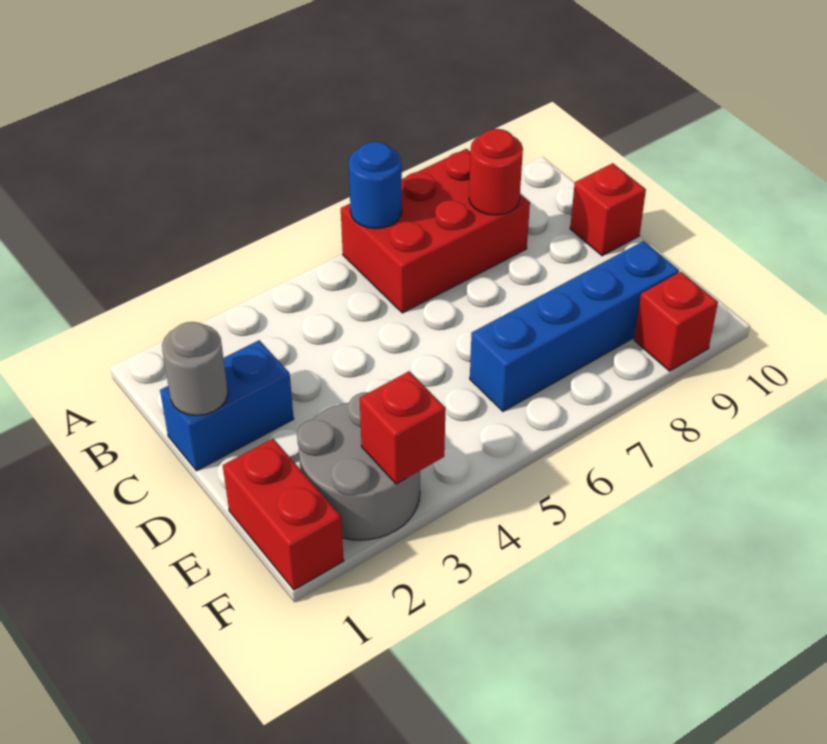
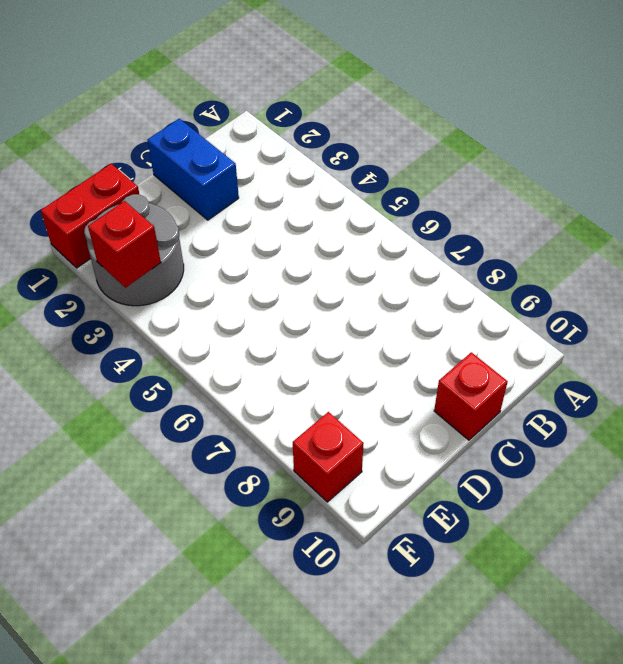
none -> red 2x3 brick [341,149,530,313]
none -> blue 1x4 brick [470,241,679,411]

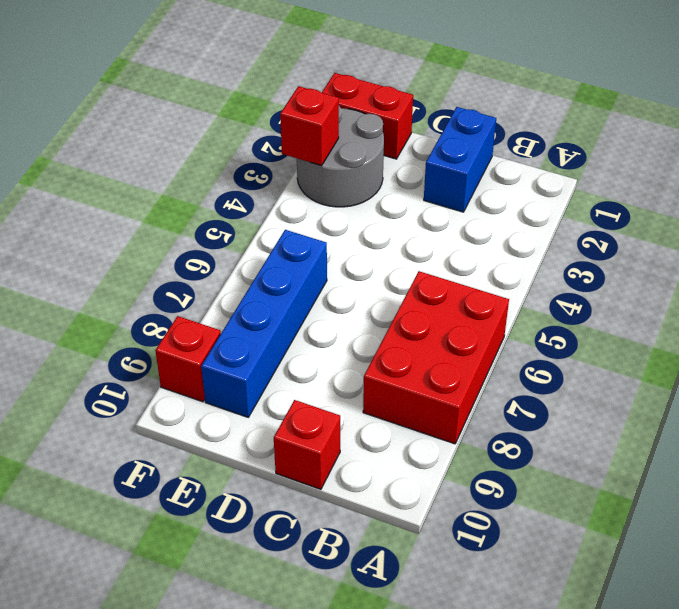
none -> blue 1x1 round brick [349,142,402,228]
none -> red 1x1 round brick [469,129,523,215]

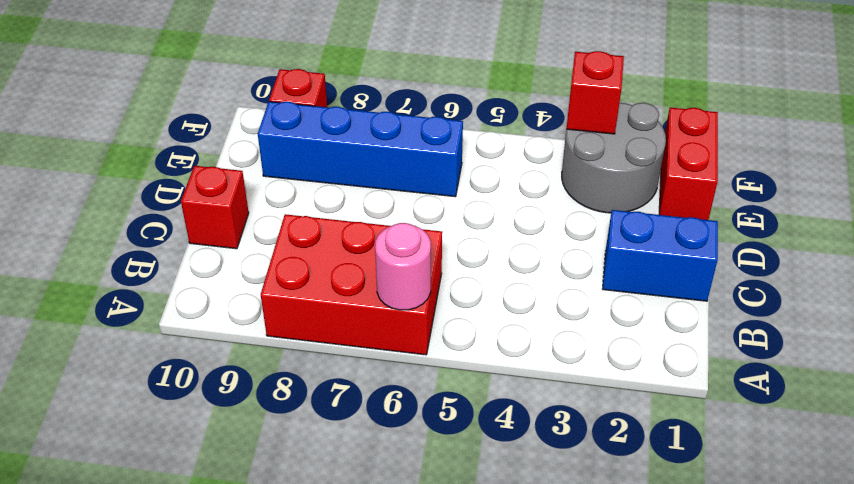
pink 1x1 round brick [375,223,431,310] -> blue 1x1 round brick [349,142,402,228]
none -> red 1x1 round brick [469,129,523,215]
none -> grey 1x1 round brick [162,322,228,416]

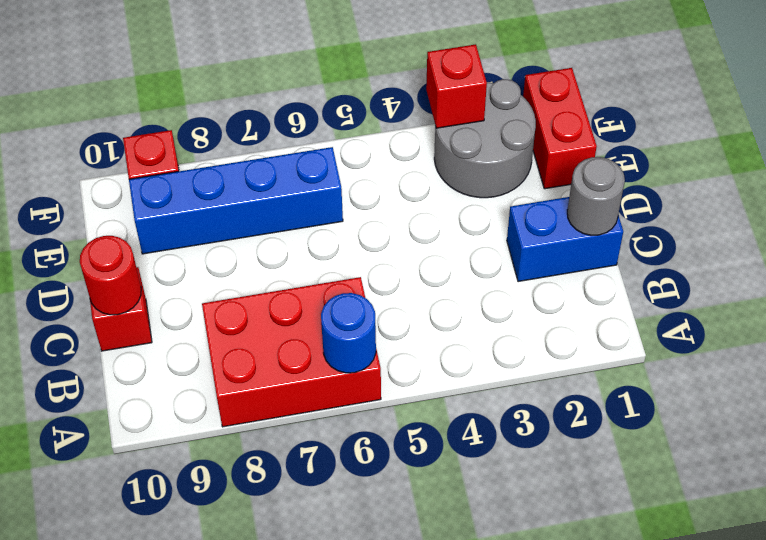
red 1x1 round brick [80,236,141,315] -> red 1x1 round brick moved to [469,129,523,215]

